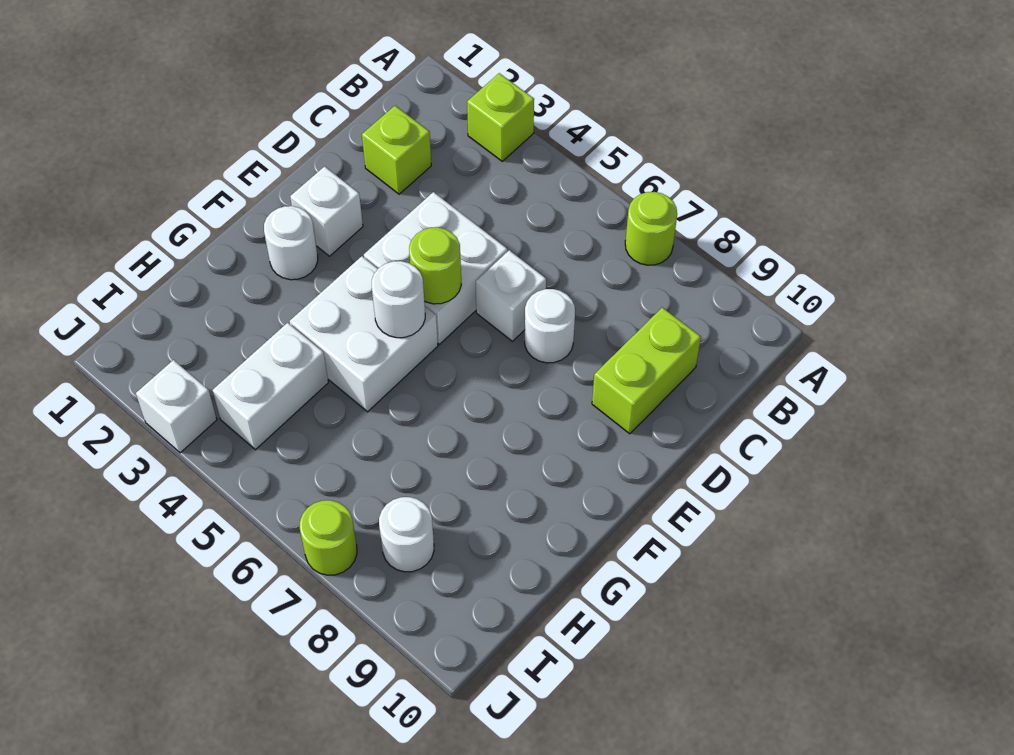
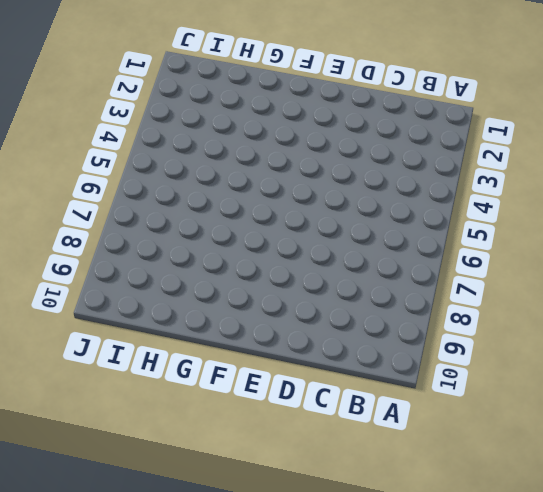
none -> lime 1x1 brick [467,73,534,161]
none -> lime 1x1 round brick [625,192,677,265]
none -> lime 1x1 brick [362,106,431,194]

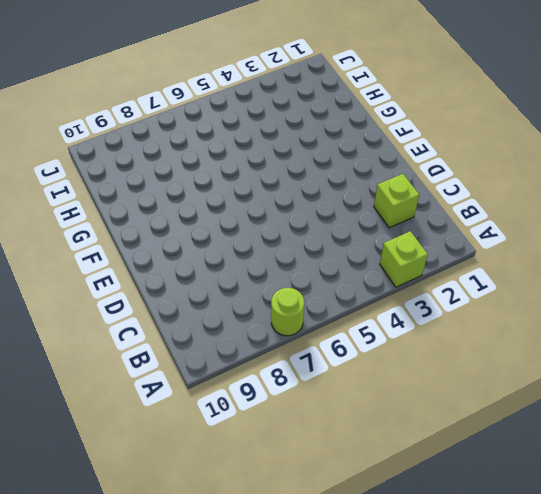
none -> lime 1x2 brick [592,307,701,434]
none -> white 2x2 brick [364,192,507,344]
none -> white 1x1 brick [476,250,546,341]

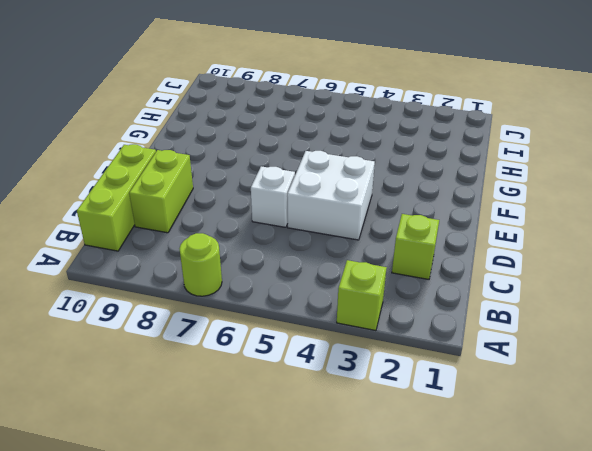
lime 1x3 brick [77,144,156,251] -> none
none -> white 1x1 round brick [525,289,575,363]
none -> white 1x1 brick [290,166,363,256]
none -> white 1x1 round brick [264,206,318,280]

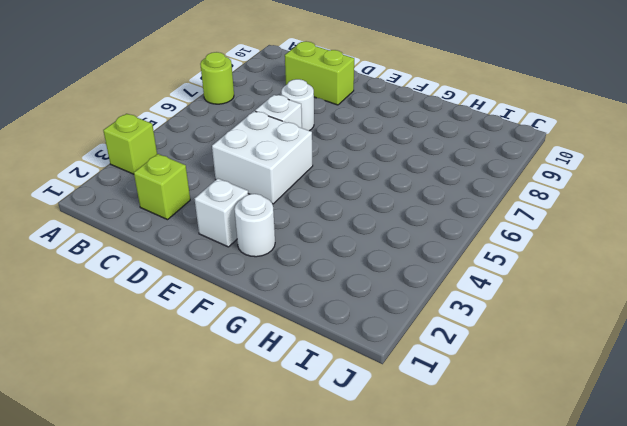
none -> white 2x2 brick [290,256,438,412]
none -> white 1x2 brick [213,323,328,450]
none -> white 1x1 round brick [379,497,434,572]

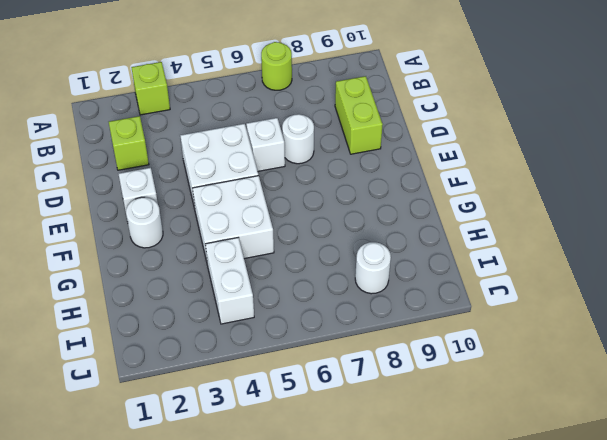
none -> white 1x1 brick [136,360,217,453]
none -> lime 1x1 round brick [300,500,357,575]
none -> lime 1x1 round brick [409,227,461,304]

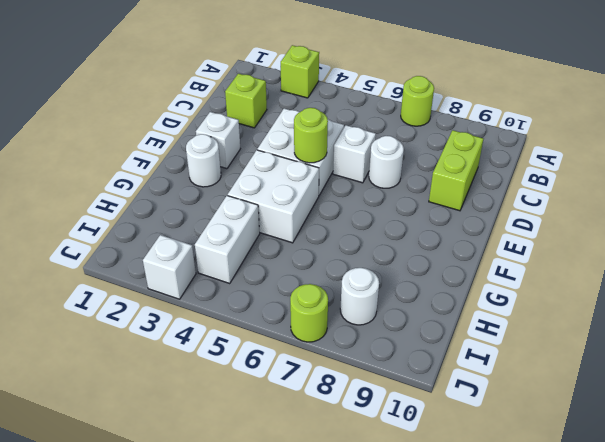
none -> white 1x1 round brick [372,261,425,338]

